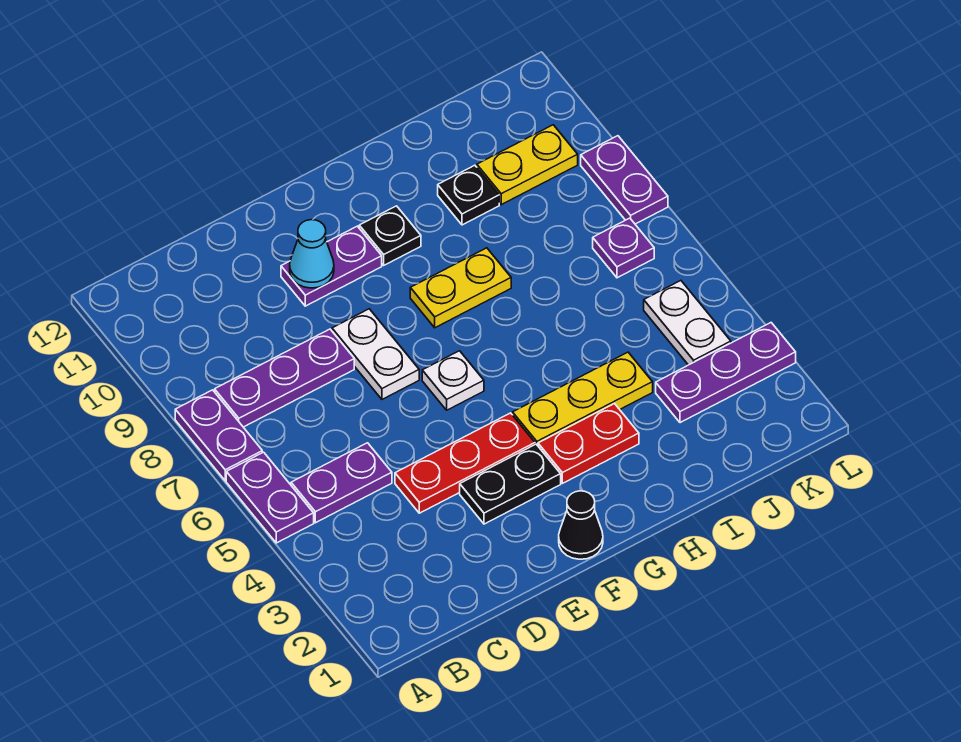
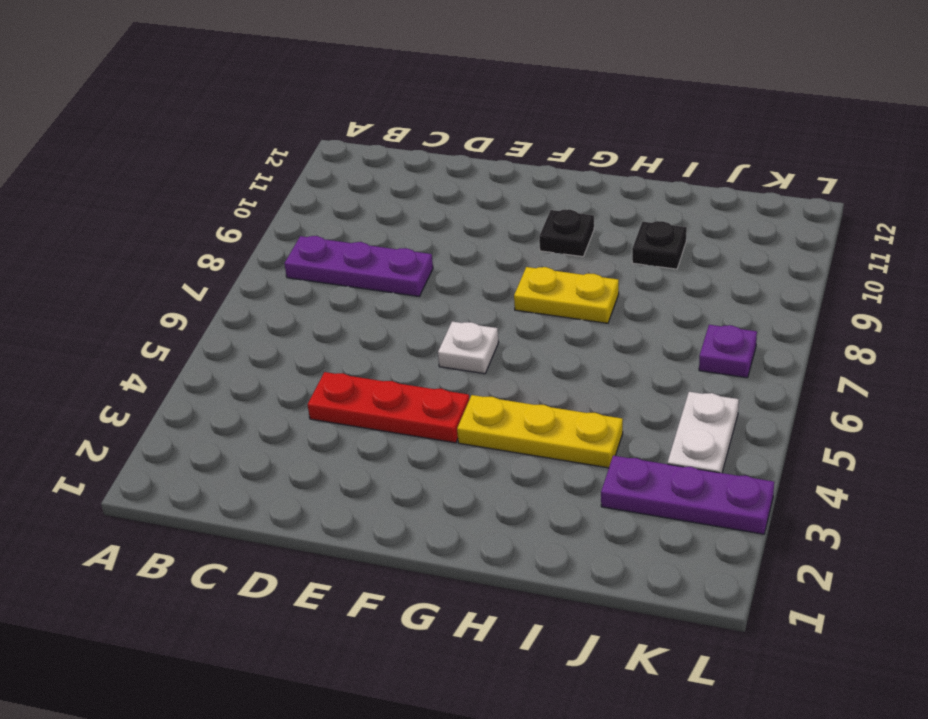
none -> purple 1x2 plate [226,452,314,543]
none -> purple 1x2 plate [175,390,262,481]
none -> purple 1x2 plate [291,443,392,523]

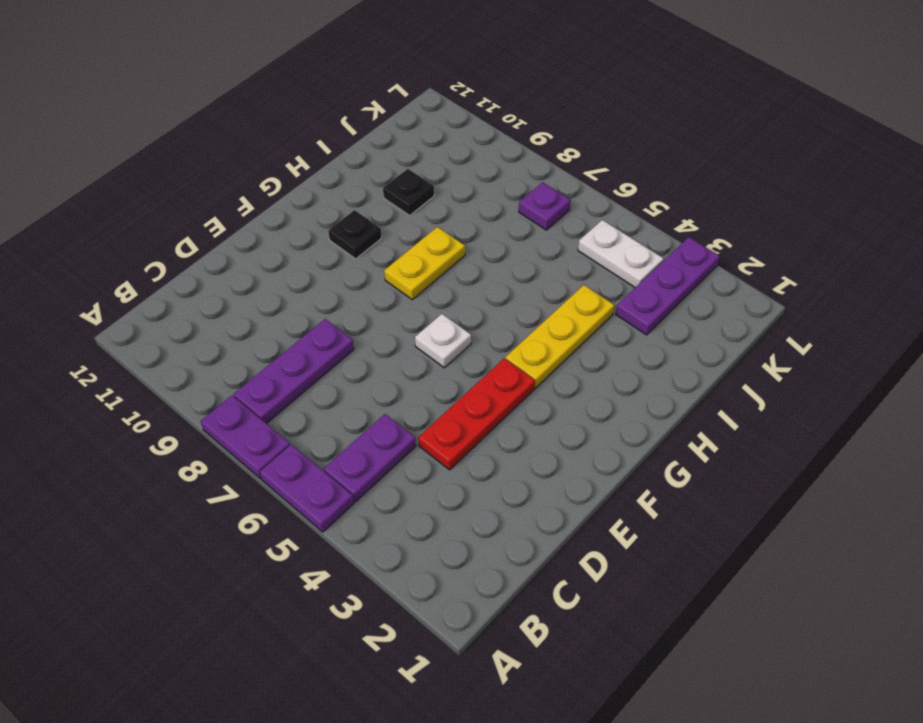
none -> black 1x2 plate [460,444,561,524]
none -> white 1x2 plate [332,309,419,399]
none -> purple 1x2 plate [281,226,382,306]

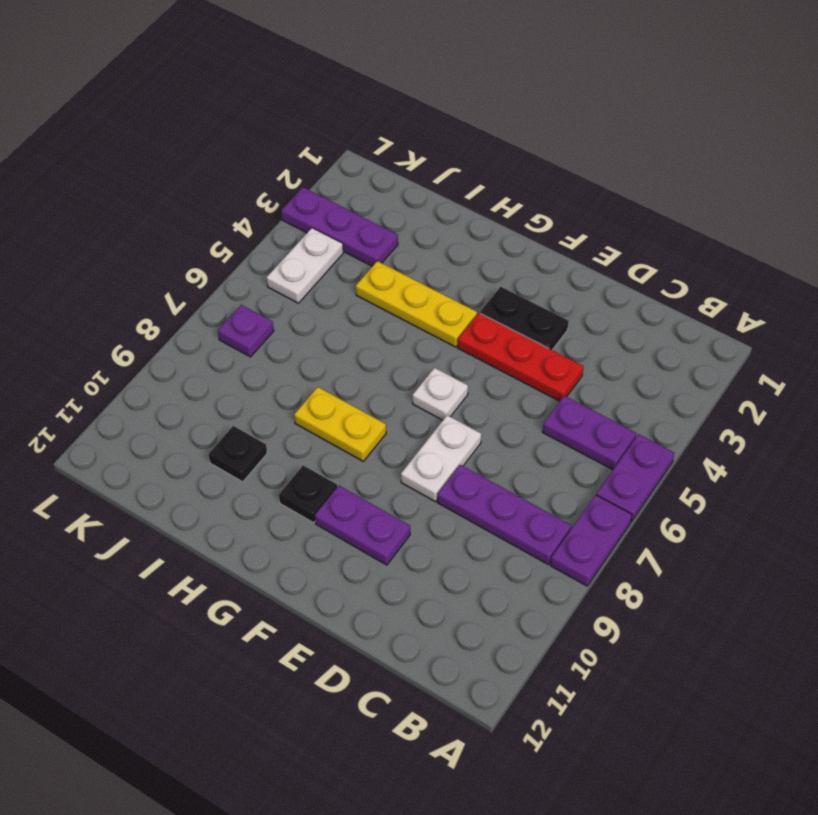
none -> black 1x1 cone [559,491,603,559]
none -> red 1x2 plate [538,404,639,483]
none -> yellow 1x2 plate [477,125,578,205]

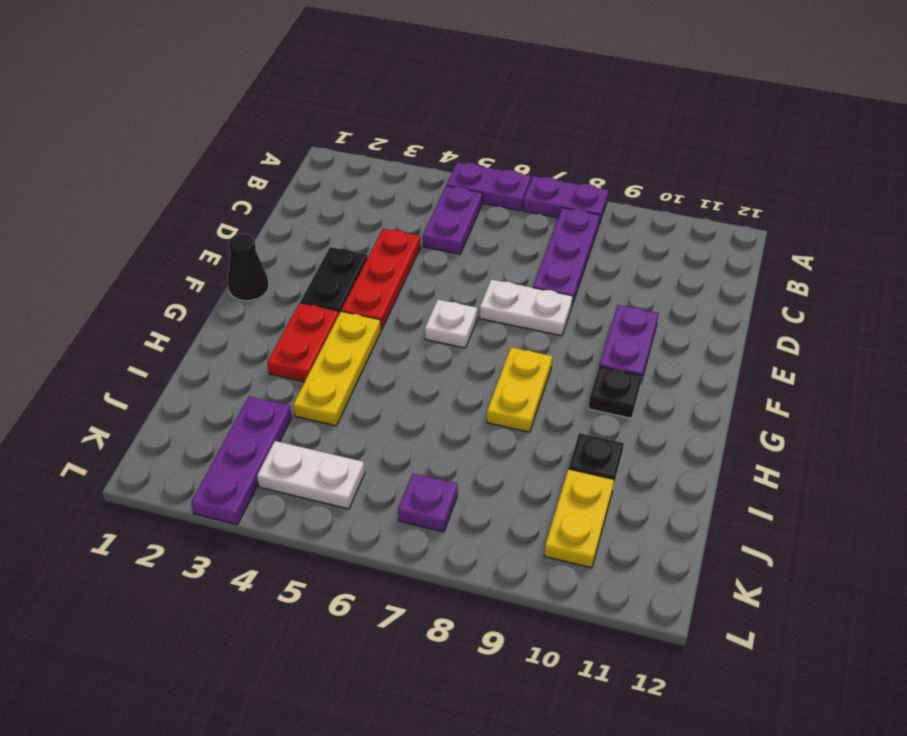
none -> purple 1x2 plate [581,136,668,224]
none -> cyan 1x1 cone [290,220,334,288]

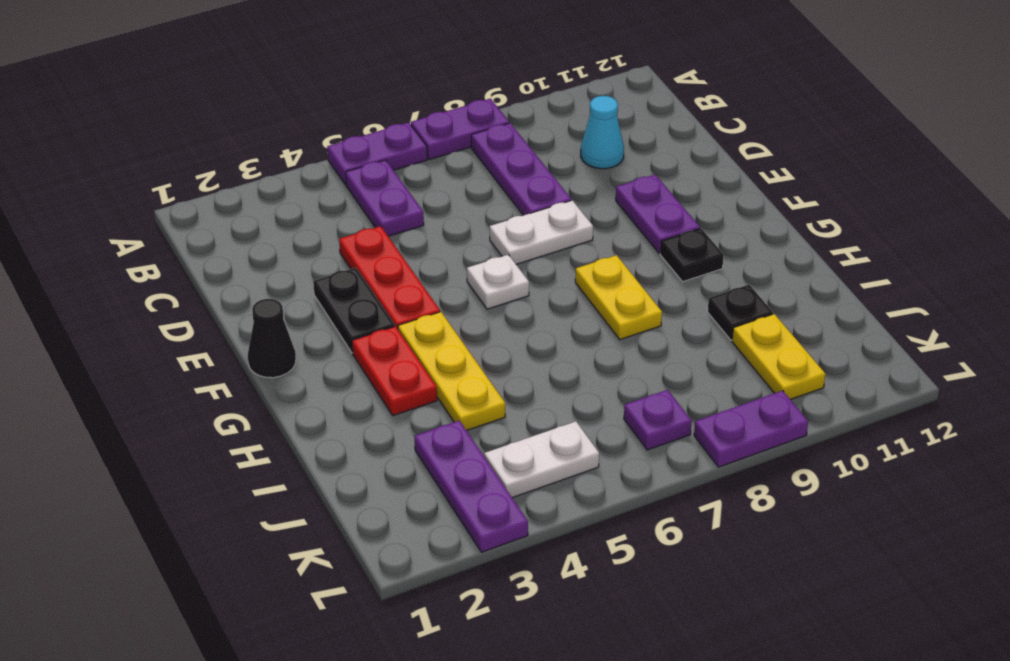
cyan 1x1 cone [581,96,624,169] -> cyan 1x1 cone moved to [290,220,334,288]

